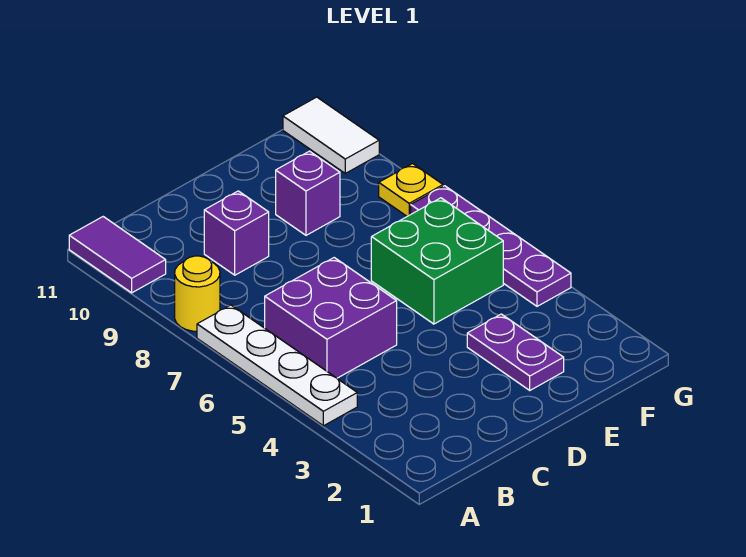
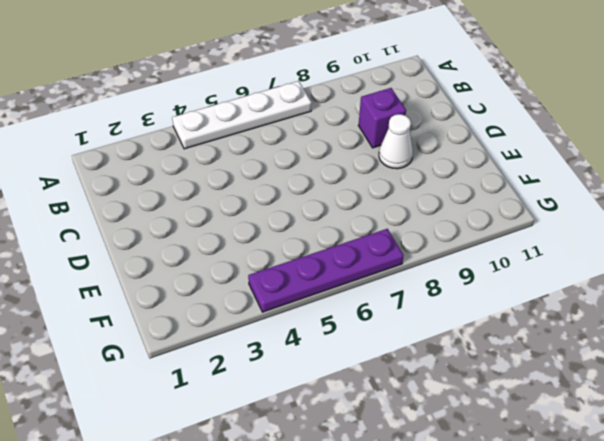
white 1x1 cone [379,114,413,169] -> none
none -> yellow 1x1 round brick [175,256,220,331]
none -> purple 1x2 tile [69,217,166,293]

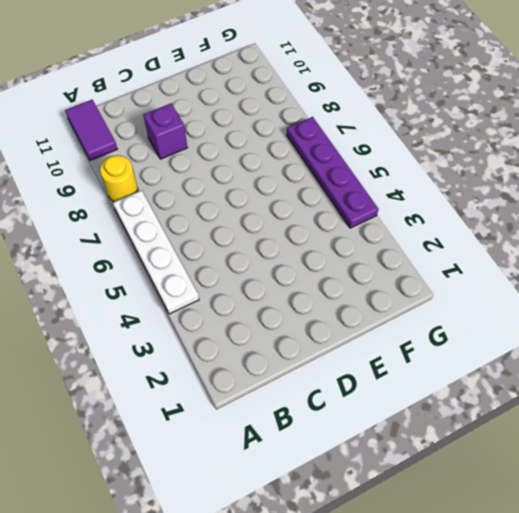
none -> purple 2x2 brick [265,258,397,378]
none -> purple 1x2 plate [467,314,564,390]

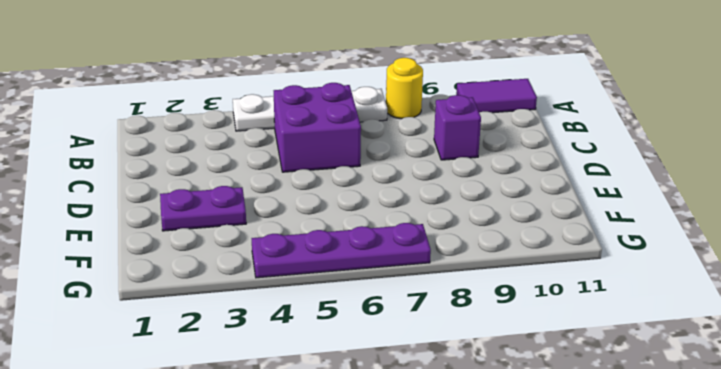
none -> green 2x2 brick [371,198,503,324]
none -> purple 1x1 brick [276,151,340,235]

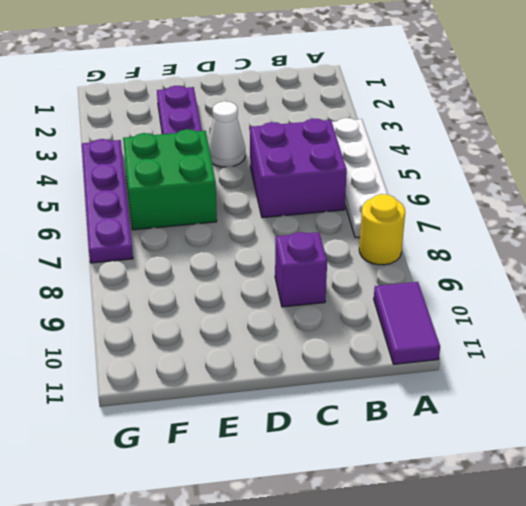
white 1x1 cone [208,101,245,167] -> none
none -> purple 1x1 brick [276,151,340,235]
none -> yellow 1x1 plate [379,164,443,216]

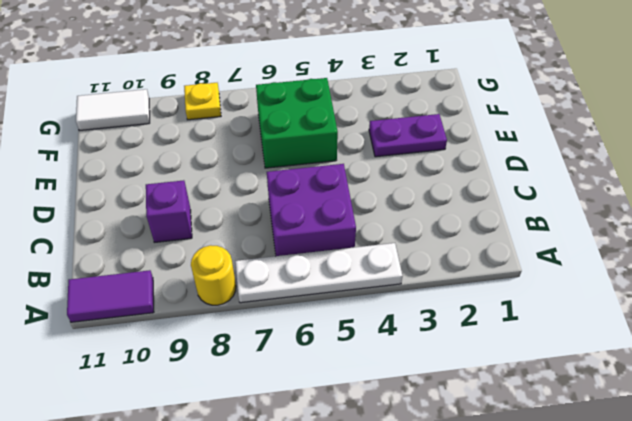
none -> purple 1x1 brick [276,151,340,235]
none -> purple 1x4 plate [411,186,571,306]

